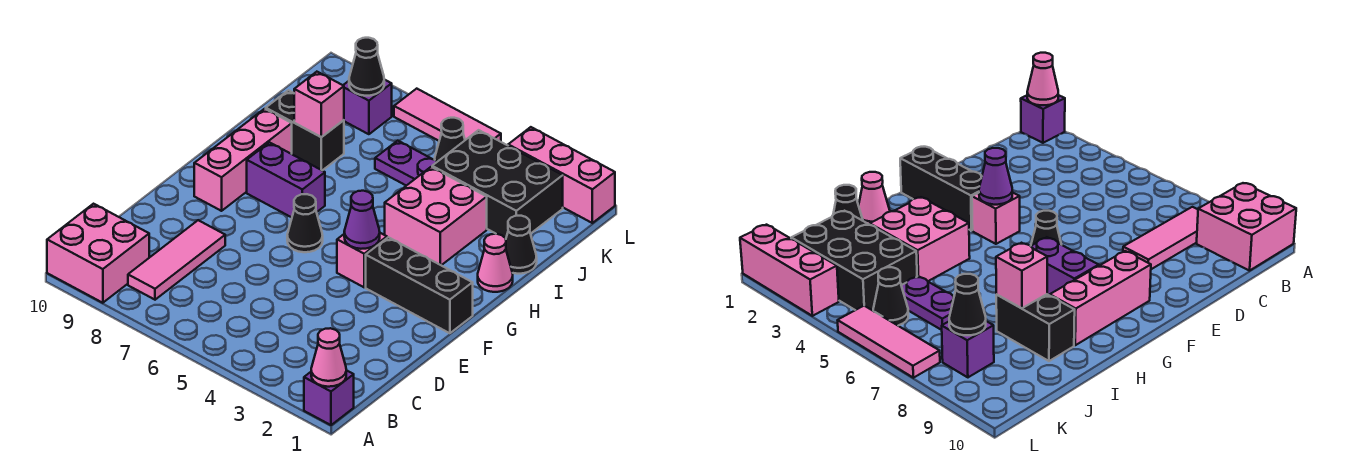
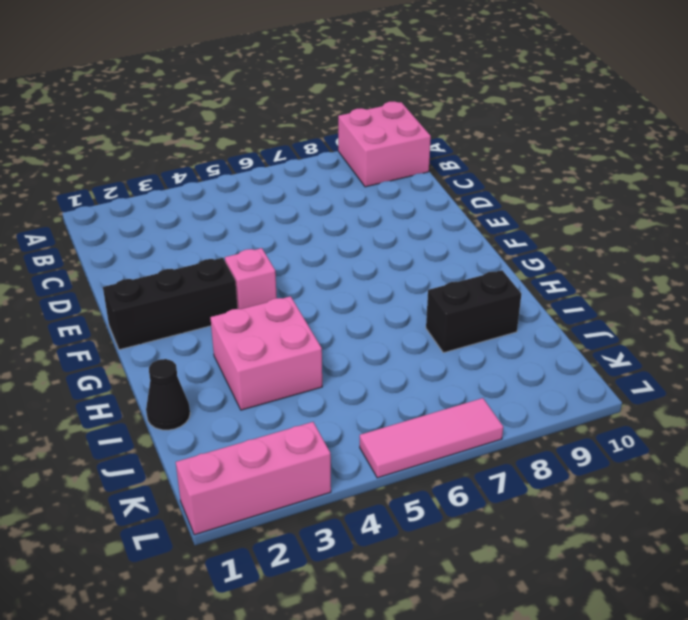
none -> purple 1x1 brick [304,370,354,425]
none -> pink 1x3 tile [128,220,225,300]
none -> black 1x1 cone [287,194,323,252]

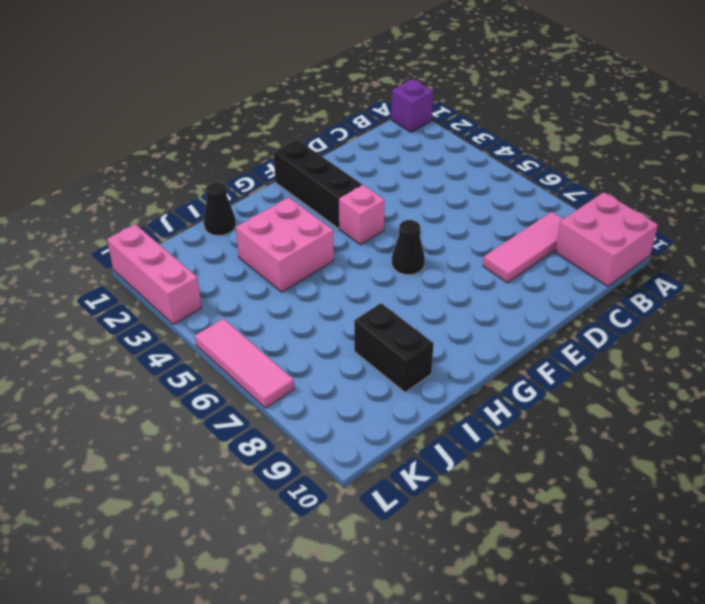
none -> pink 1x3 brick [194,109,292,211]
none -> purple 1x2 brick [247,142,325,217]
none -> pink 1x1 cone [478,234,513,292]

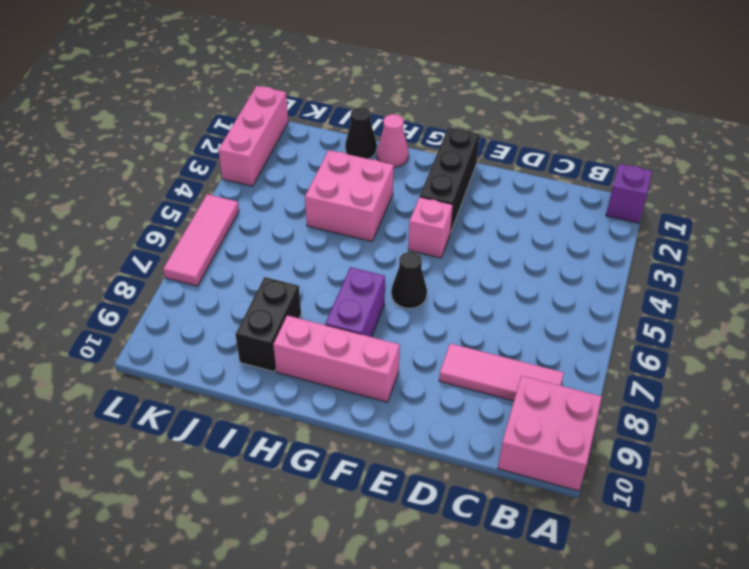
none -> black 2x3 brick [432,130,563,238]
none -> purple 1x2 plate [375,141,437,186]
none -> black 1x1 cone [435,118,465,162]

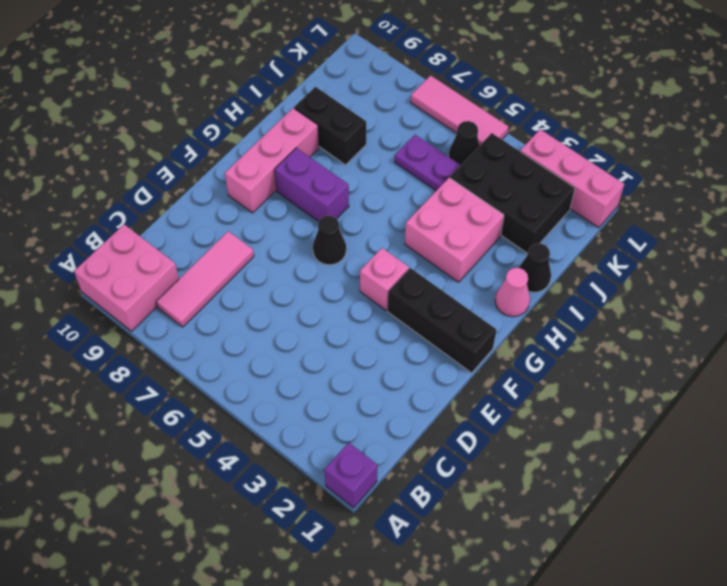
none -> purple 1x1 brick [343,80,392,134]
none -> pink 1x1 cone [311,328,346,387]
none -> purple 1x1 cone [344,191,380,249]

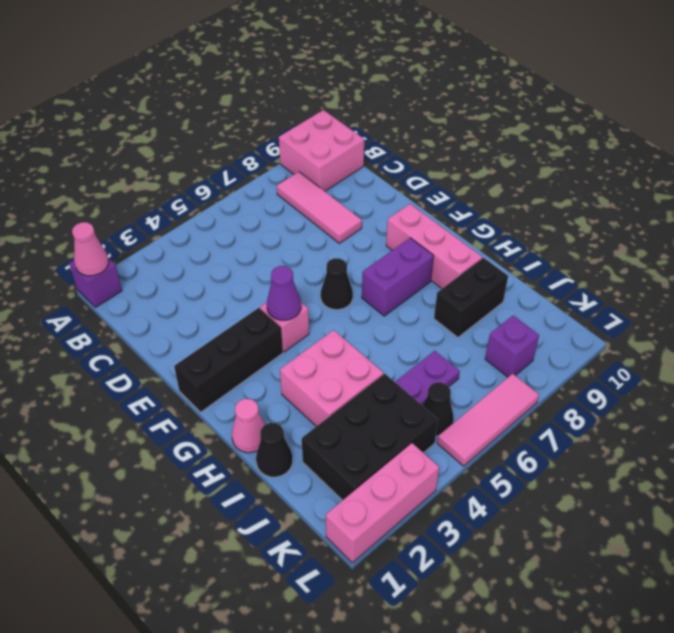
none -> pink 1x1 brick [294,72,344,137]
none -> black 1x1 cone [349,38,384,96]

